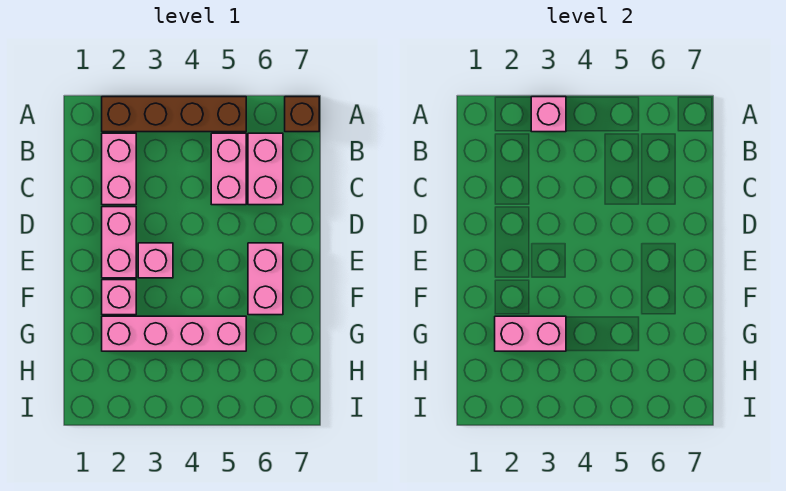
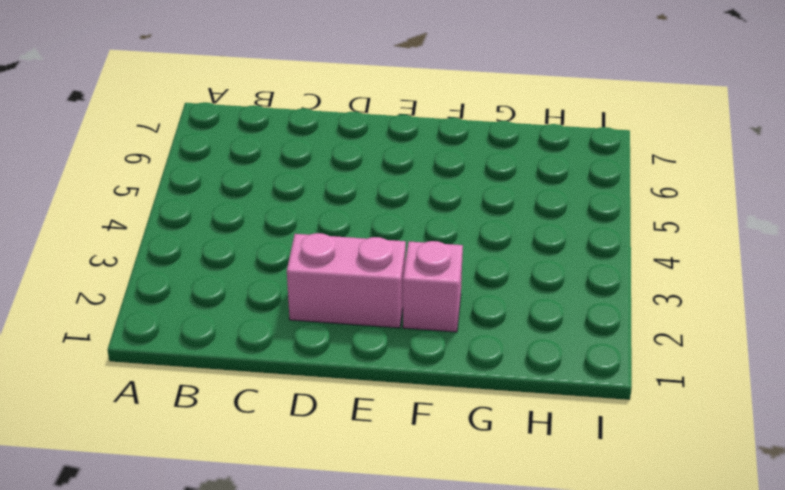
none -> brown 1x4 brick [102,97,246,132]
none -> brown 1x1 brick [285,97,319,132]
none -> pink 1x2 brick [102,133,136,205]

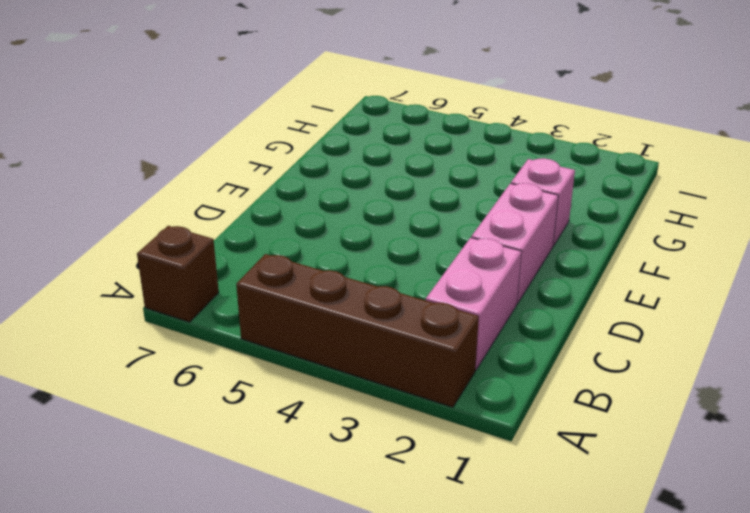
none -> pink 1x2 brick [211,133,246,205]
none -> pink 1x2 brick [248,133,283,205]
none -> pink 1x1 brick [138,243,173,278]

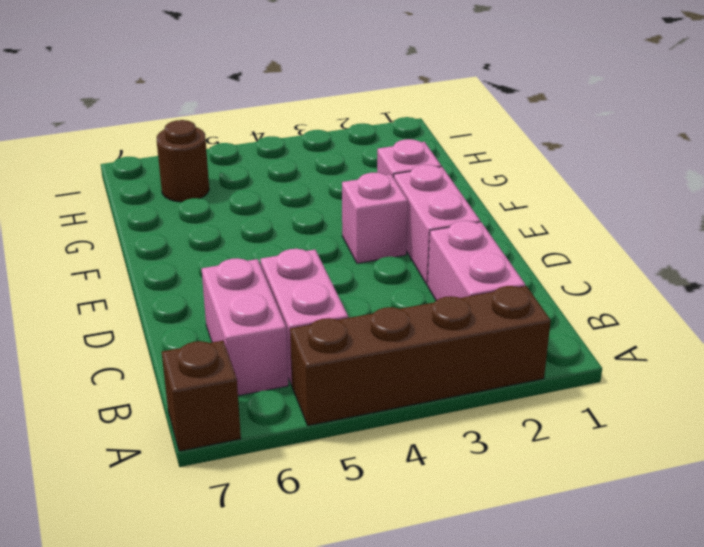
brown 1x1 round brick [157,120,209,202] -> none
none -> pink 1x2 brick [248,243,283,315]
none -> pink 1x4 brick [102,316,246,351]
none -> pink 1x1 brick [531,97,566,132]

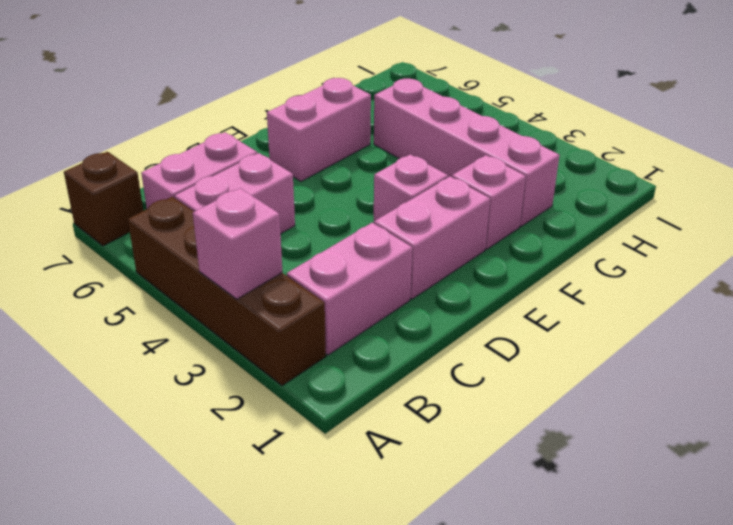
none -> pink 1x2 brick [495,316,566,351]

